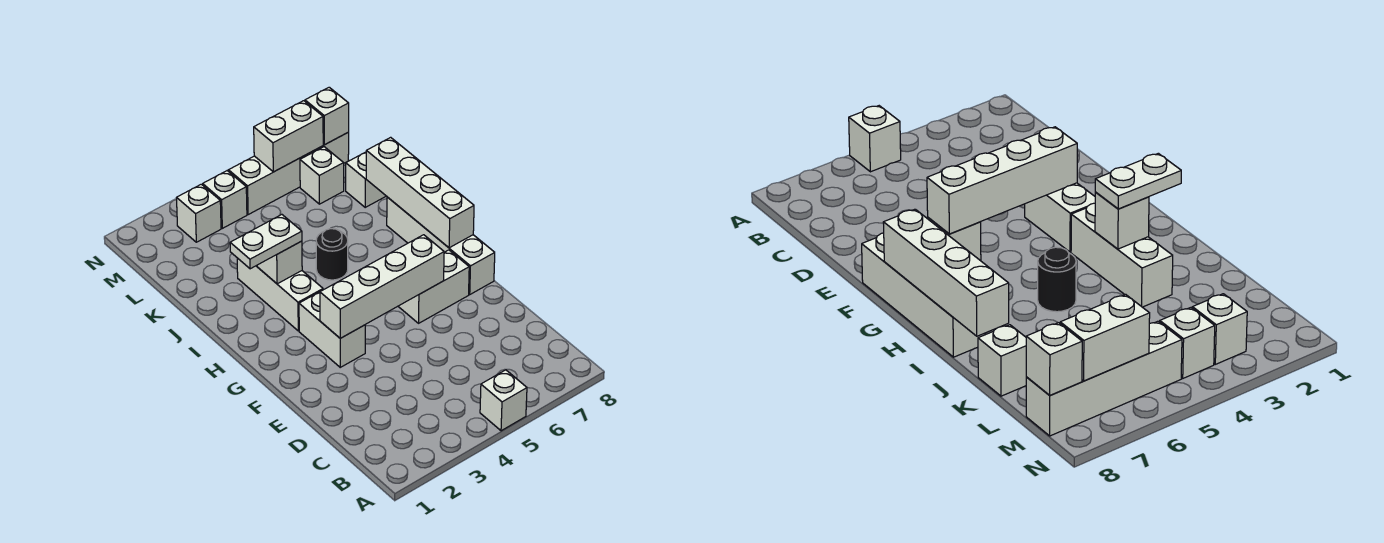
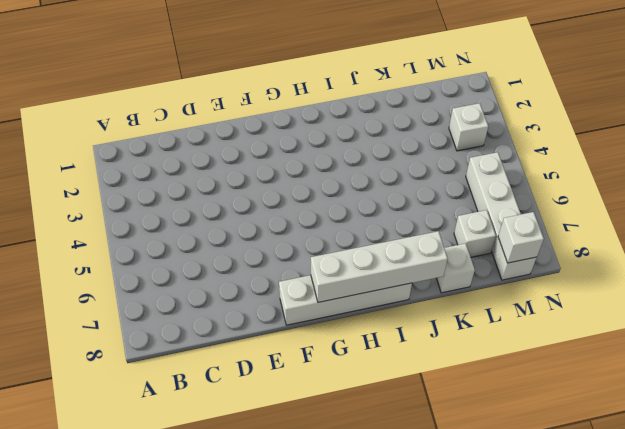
none -> white 1x1 brick [480,370,527,431]
none -> white 1x2 brick [299,292,365,367]
none -> white 1x2 brick [398,250,469,323]

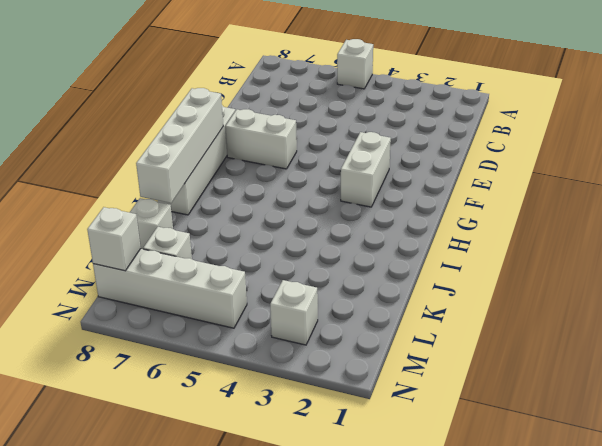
none -> white 1x3 brick [237,258,323,331]
none -> black 1x1 round brick [316,229,348,280]
none -> white 1x1 brick [203,171,247,228]

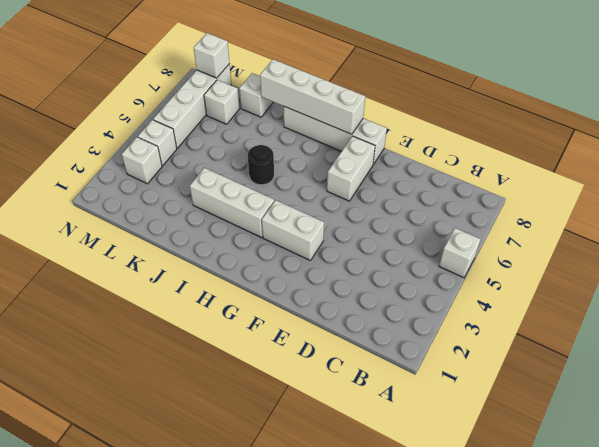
none -> white 1x4 brick [320,235,444,338]
none -> white 1x1 brick [257,241,302,284]
none -> white 1x2 brick [254,101,323,172]

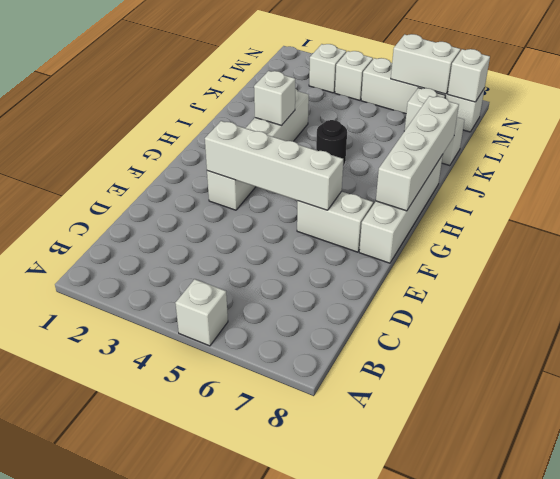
none -> white 1x2 plate [230,215,302,269]

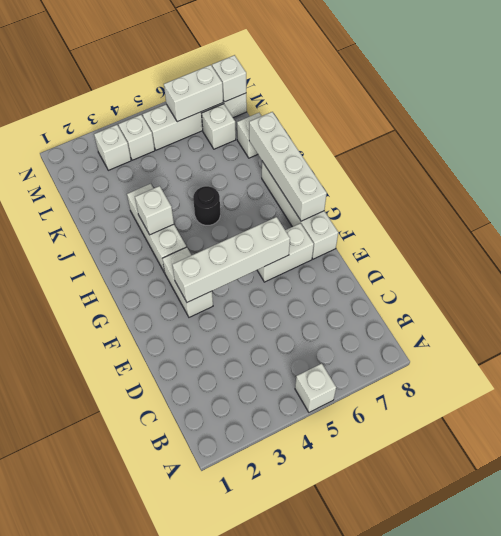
none -> white 1x2 plate [230,215,302,269]

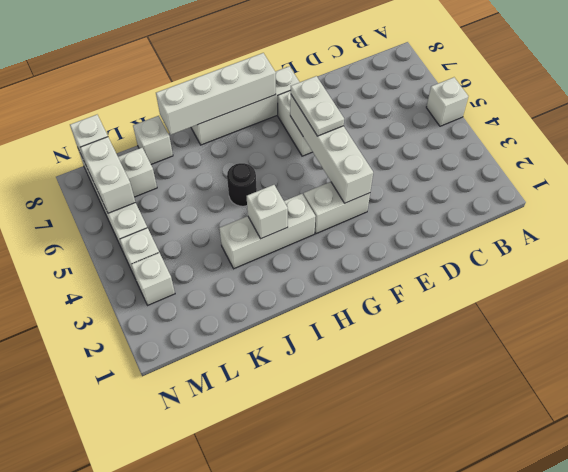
white 1x2 plate [291,76,344,136] -> white 1x2 plate moved to [230,215,302,269]

